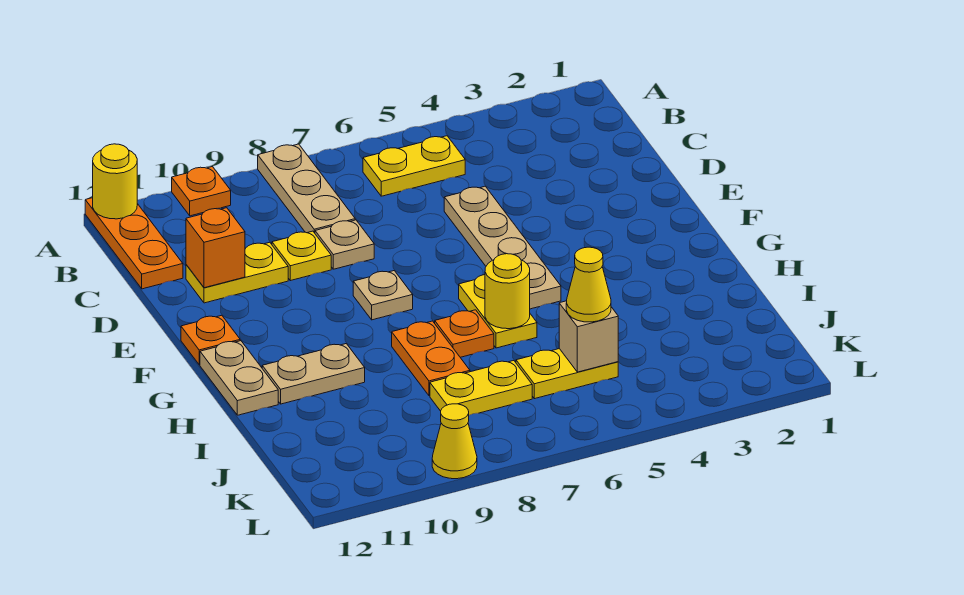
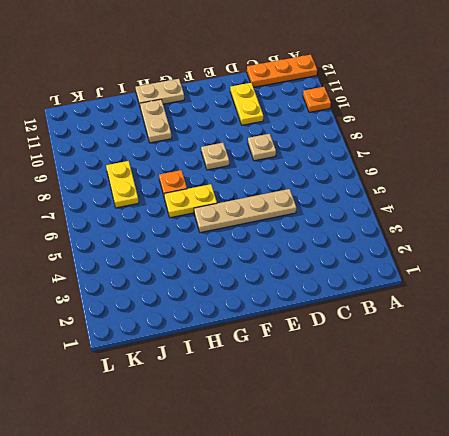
none -> tan 1x3 plate [258,144,355,233]
none -> yellow 1x2 plate [363,136,465,196]
none -> yellow 1x1 plate [272,231,331,281]

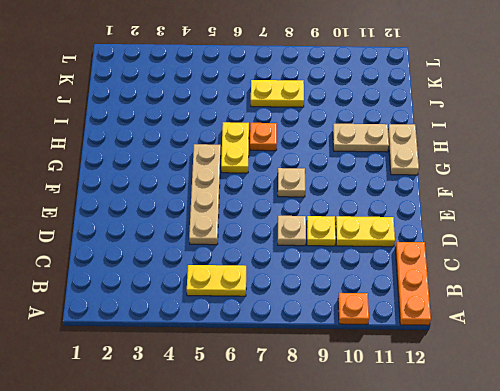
none -> tan 1x3 plate [258,144,355,233]
none -> orange 1x1 plate [181,315,240,365]
none -> orange 1x2 plate [392,321,470,396]

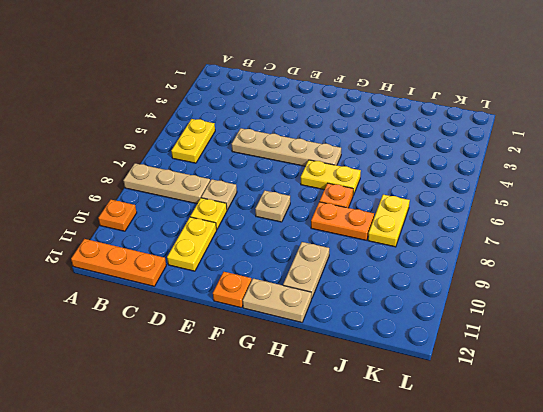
none -> yellow 1x2 plate [516,349,618,399]
none -> yellow 1x1 cone [432,404,477,479]
none -> yellow 1x1 round brick [93,144,137,219]

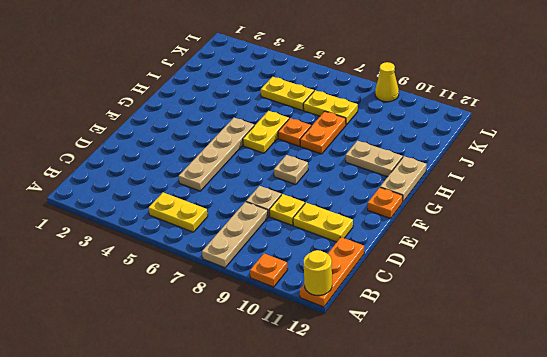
none -> orange 1x1 brick [186,208,245,288]
none -> yellow 1x1 round brick [485,254,530,329]
none -> tan 1x1 brick [559,301,618,372]

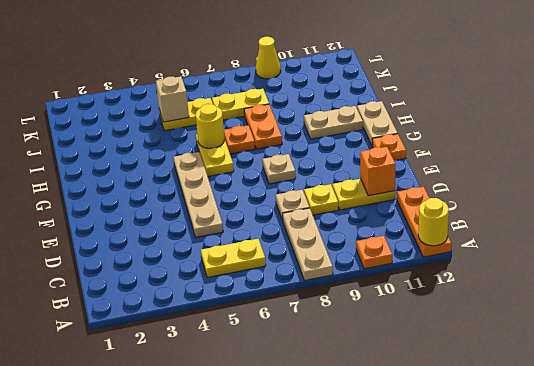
none -> yellow 1x1 cone [566,247,611,322]

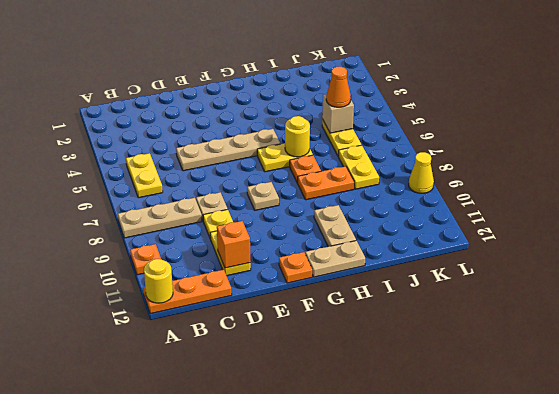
orange 1x1 cone [326,67,351,107] -> yellow 1x1 cone [566,247,611,322]

